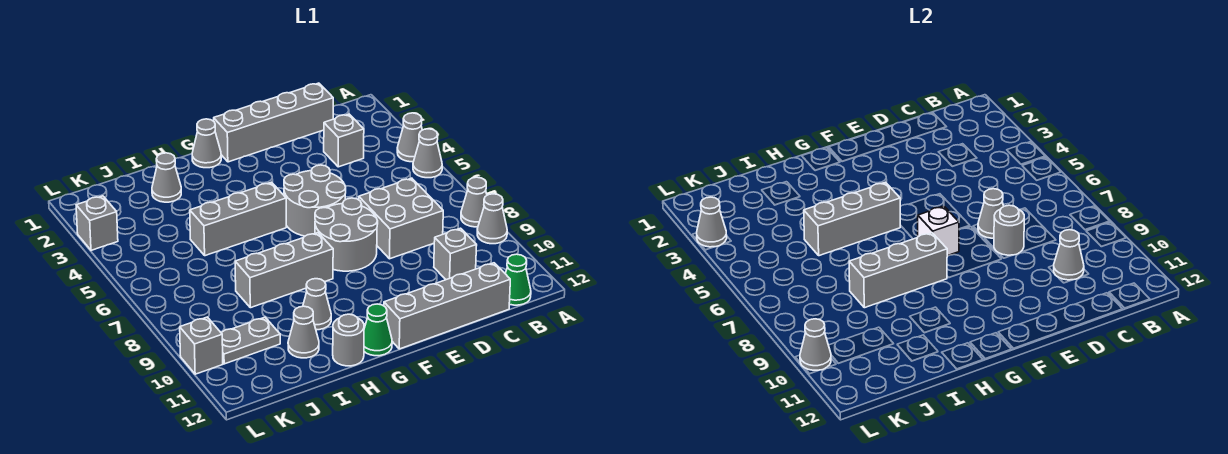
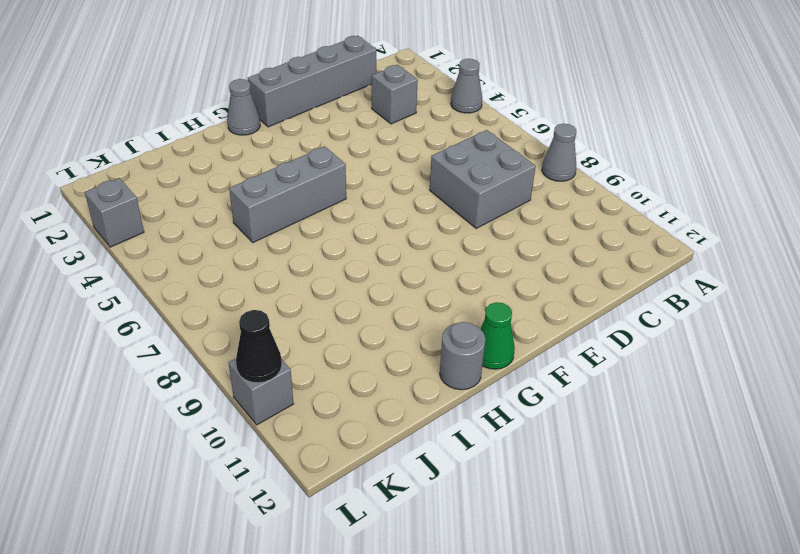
black 1x1 cone [236,310,282,383] -> grey 1x1 cone [800,319,831,370]
none -> grey 1x1 cone [413,129,442,178]
none -> grey 1x1 cone [477,194,507,244]
none -> green 1x1 cone [505,254,531,305]
none -> grey 1x1 brick [434,228,477,280]

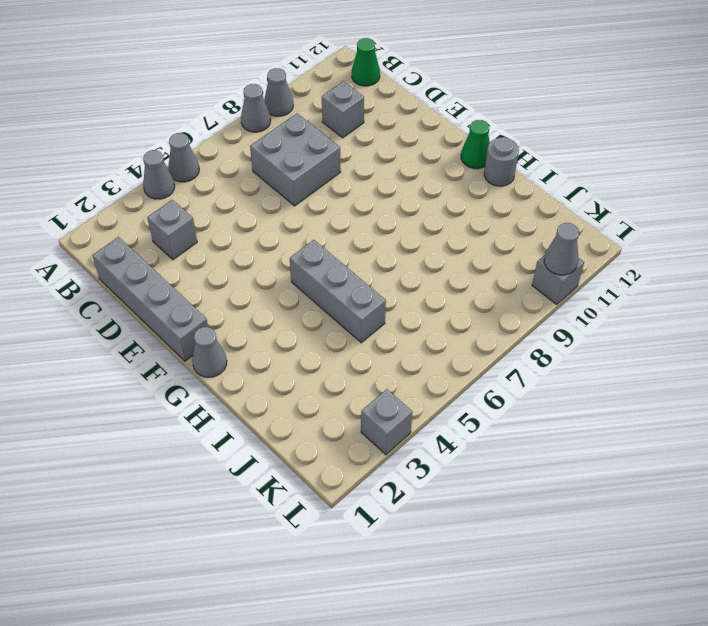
none -> grey 1x4 brick [384,263,510,349]
none -> grey 2x2 round brick [284,165,346,236]
none -> grey 2x2 round brick [315,198,378,271]
none -> grey 1x3 brick [235,233,333,308]

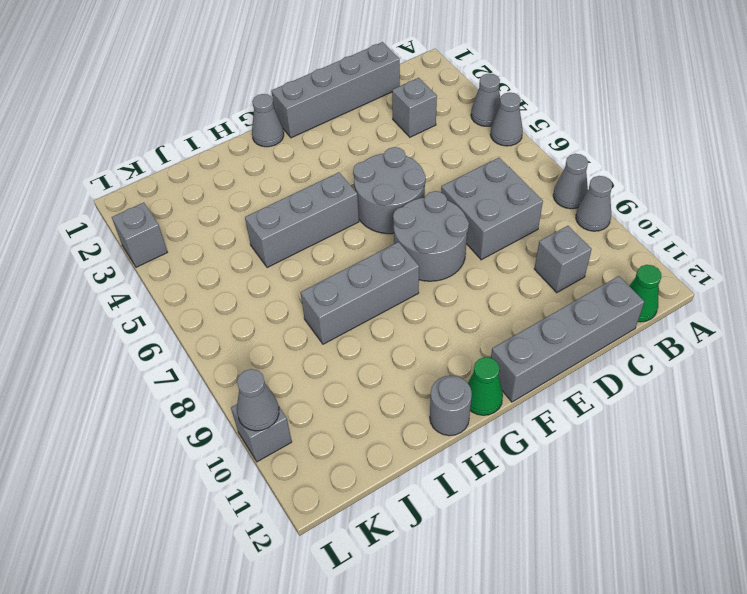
none -> grey 1x1 cone [303,279,331,330]
none -> grey 1x1 cone [152,153,181,202]
none -> grey 1x1 cone [288,306,319,358]
none -> grey 1x2 plate [222,317,280,364]

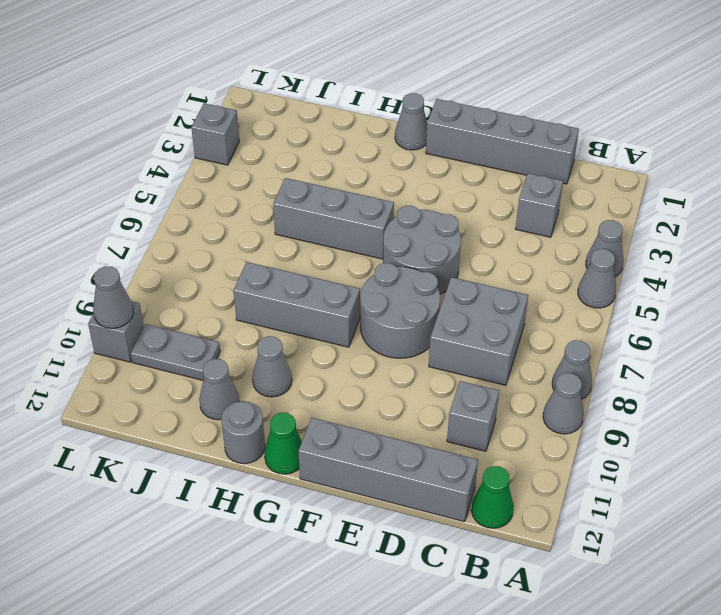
none -> grey 1x1 cone [152,153,181,202]
none -> grey 1x1 cone [1054,230,1084,280]
none -> grey 1x1 cone [978,189,1004,238]
none -> grey 1x1 round brick [994,205,1024,255]

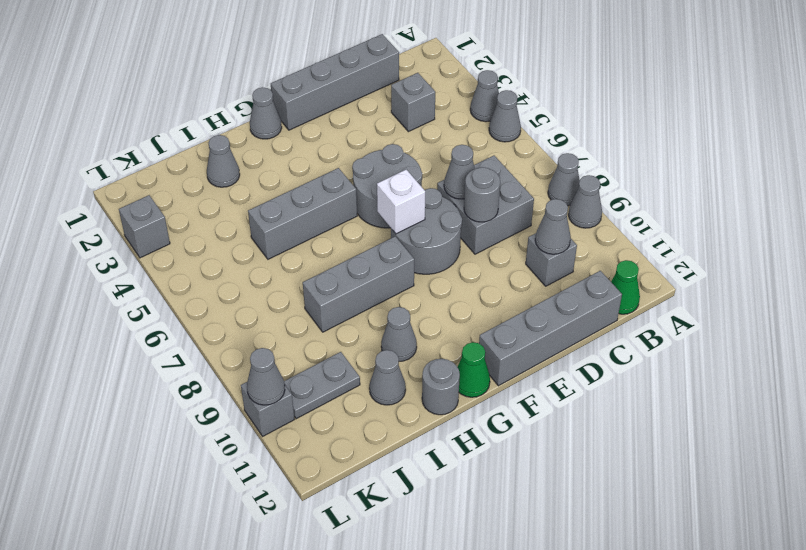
none -> grey 1x3 brick [804,182,900,256]
none -> grey 1x3 brick [849,233,947,308]
none -> grey 1x1 cone [697,197,727,247]

